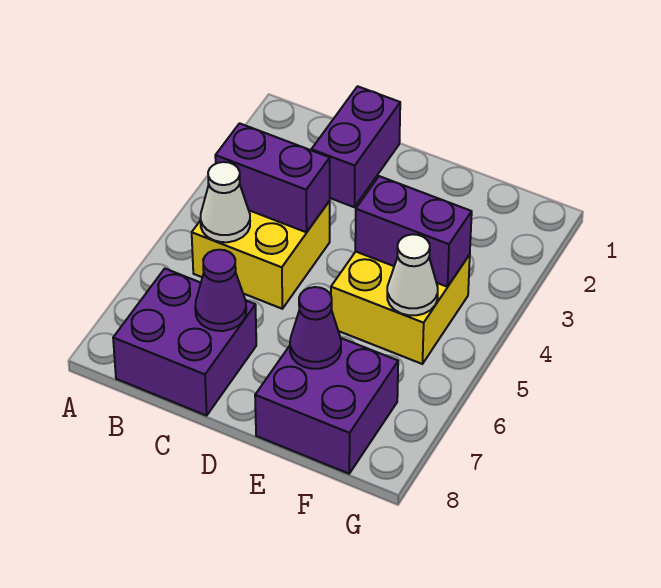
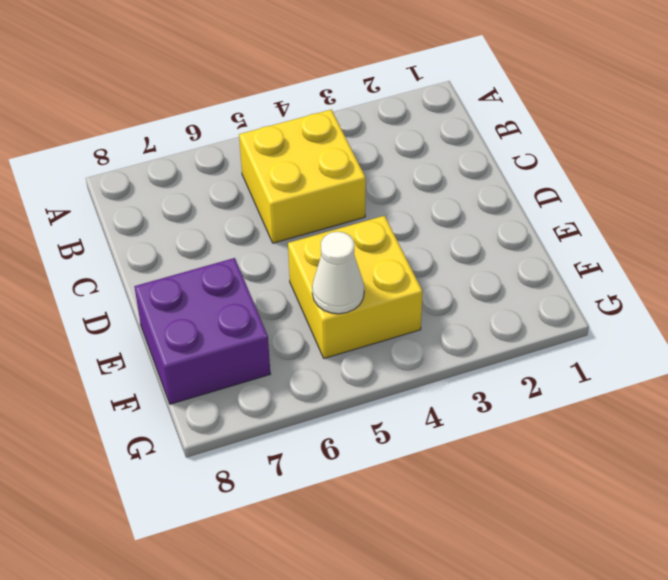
none -> purple 2x2 brick [113,269,256,416]
none -> purple 1x2 brick [311,86,400,207]

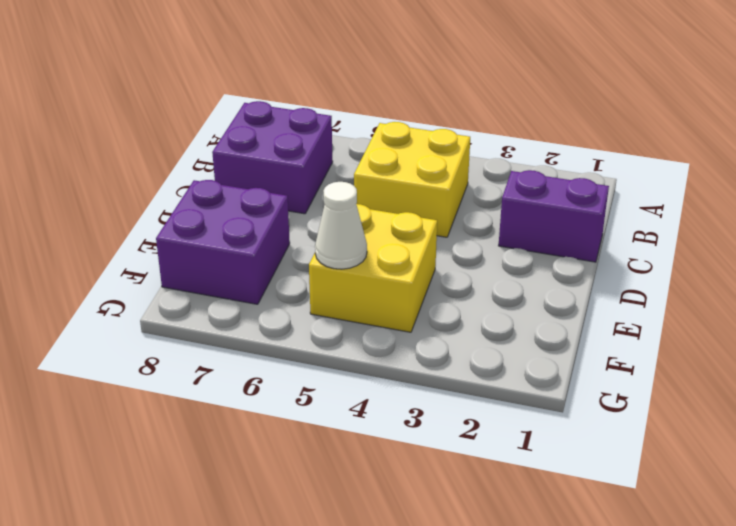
none -> purple 1x2 brick [215,123,330,232]
none -> white 1x1 cone [200,162,250,242]

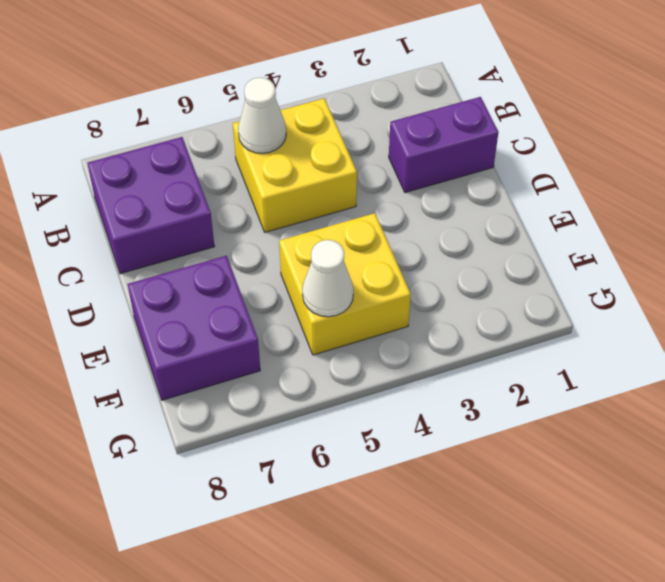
none -> purple 1x2 brick [215,123,330,232]
none -> purple 1x1 cone [195,250,246,331]

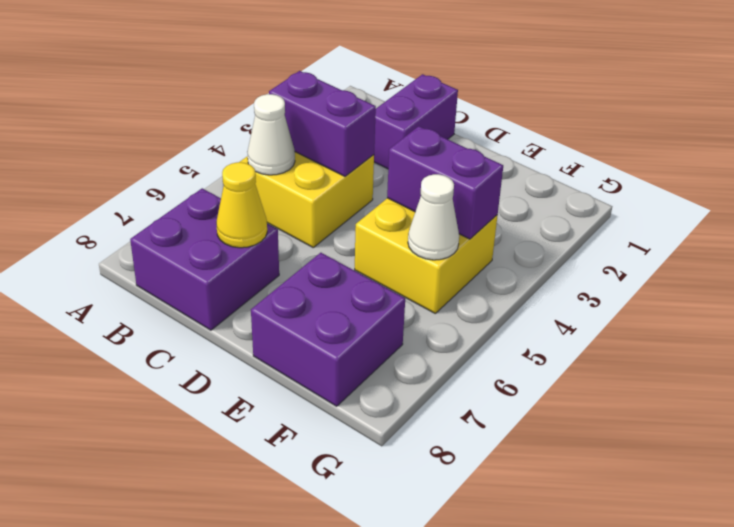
yellow 1x1 cone [216,162,267,248] -> purple 1x1 cone [195,250,246,331]
none -> purple 1x1 cone [290,287,341,369]

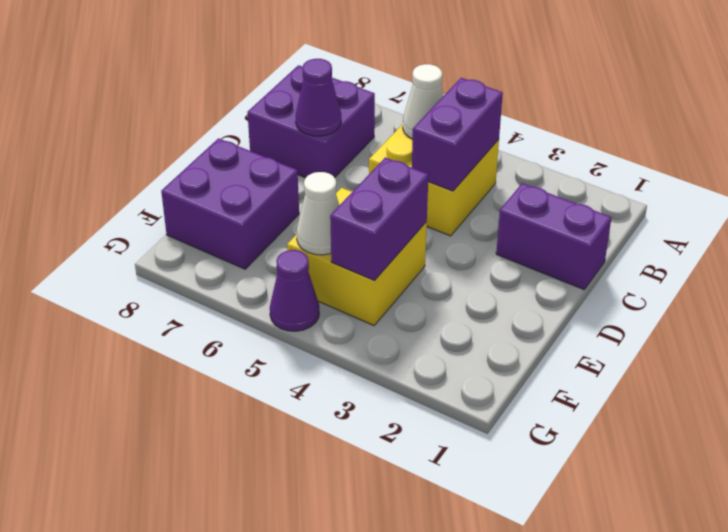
purple 1x1 cone [270,250,319,331] -> purple 1x1 cone moved to [290,287,341,369]

